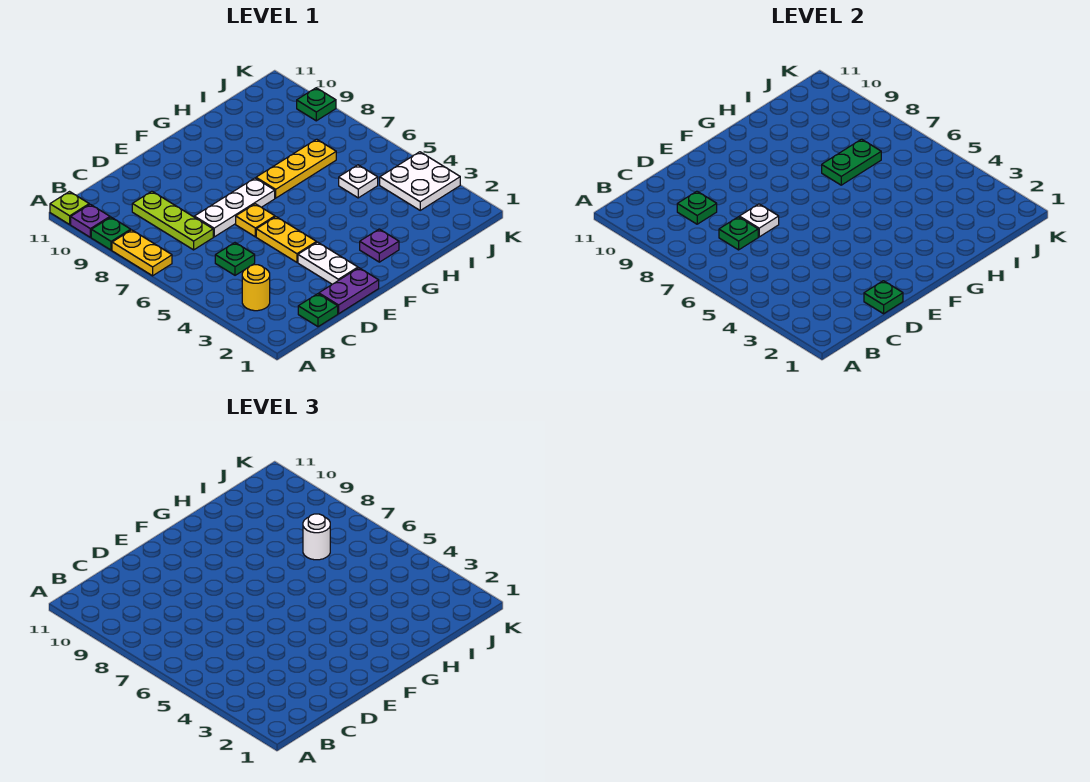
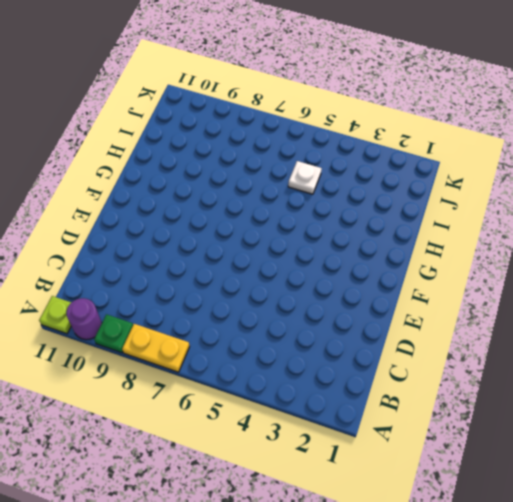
purple 1x1 round brick [66,298,102,340] -> purple 1x1 plate [71,204,110,237]
none -> yellow 1x1 round brick [242,265,270,311]
none -> green 1x1 plate [298,294,338,327]
none -> green 1x1 plate [215,243,255,275]

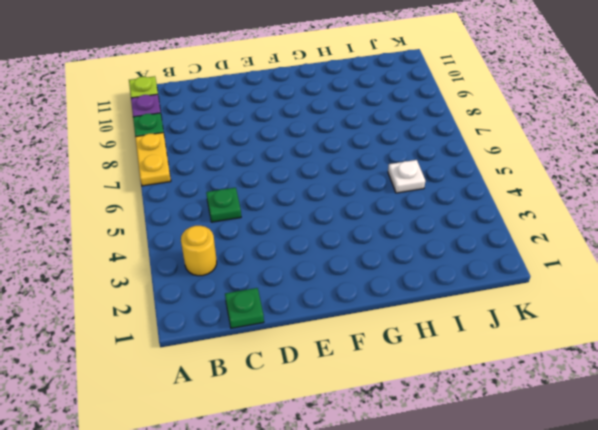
none -> lime 1x3 plate [132,191,213,250]
none -> purple 1x2 plate [319,268,379,314]
none -> white 1x3 plate [194,178,275,237]

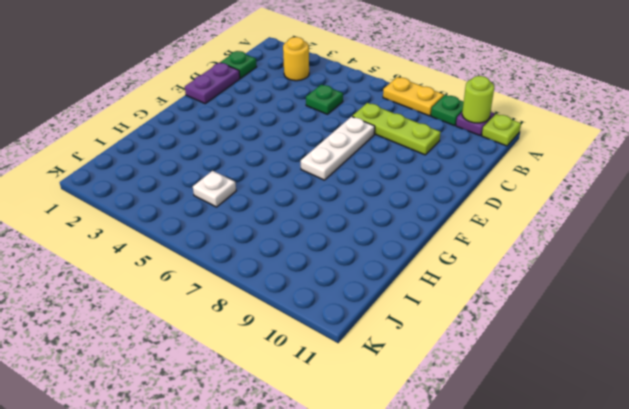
lime 1x1 round brick [462,76,494,123] -> none
none -> white 1x2 plate [298,242,358,284]
none -> yellow 1x2 plate [256,217,316,262]
none -> yellow 1x1 plate [236,204,275,237]

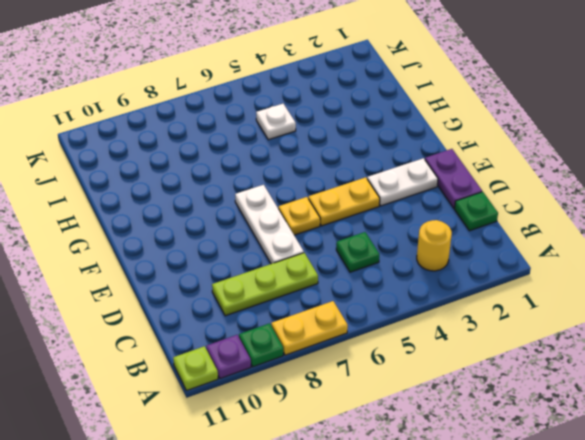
none -> purple 1x1 plate [360,229,399,262]
none -> yellow 1x3 plate [256,139,336,198]
none -> white 2x2 plate [380,152,460,210]

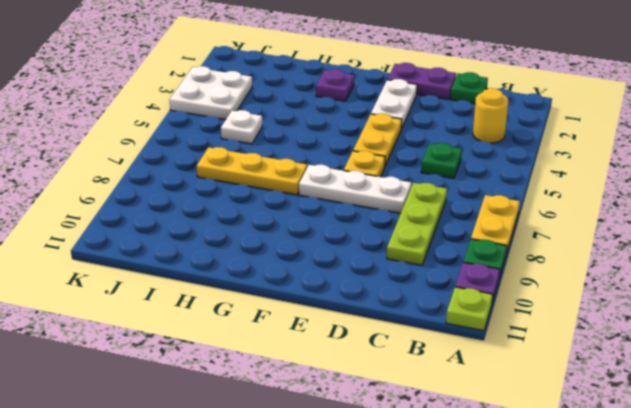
none -> green 1x1 plate [297,88,336,121]
none -> green 1x1 plate [719,217,758,250]
none -> green 1x1 plate [677,191,717,224]

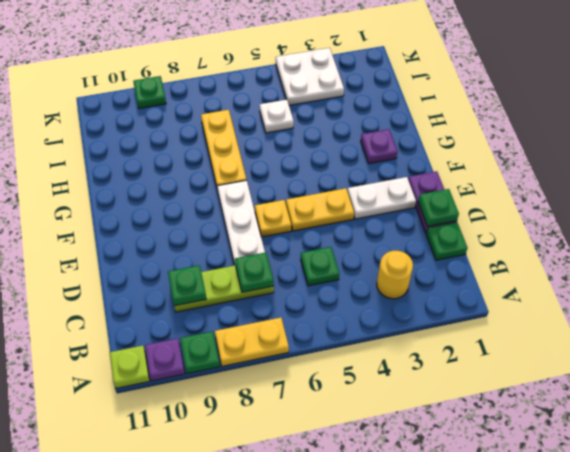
none -> white 1x1 plate [739,204,779,237]
none -> green 1x2 plate [822,139,881,185]
none -> white 1x1 round brick [303,514,330,560]

